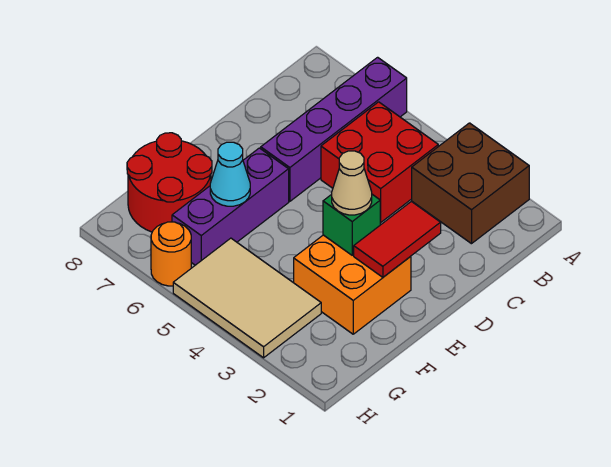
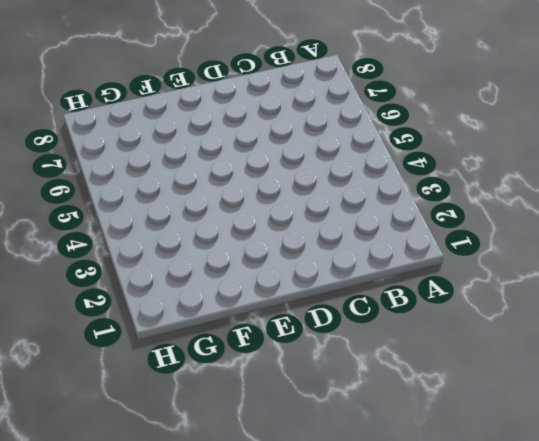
none -> brown 2x2 brick [412,123,529,244]
none -> purple 1x4 brick [261,57,407,201]
none -> red 2x2 brick [321,102,438,222]

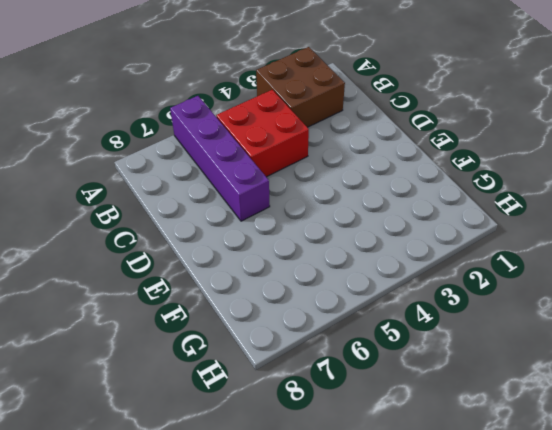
none -> orange 2x2 brick [294,235,411,334]
none -> purple 1x3 brick [172,148,289,265]
none -> red 2x2 round brick [127,133,212,232]

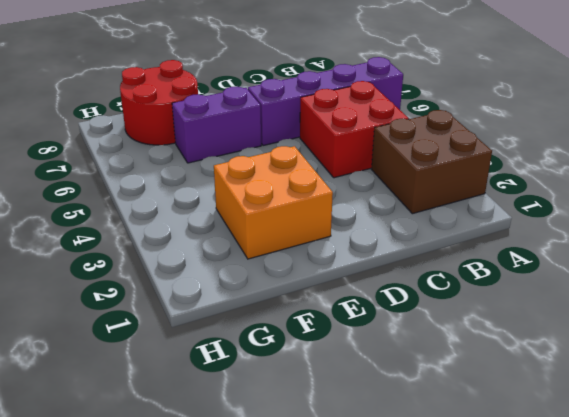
purple 1x2 brick [172,87,261,163] -> purple 1x3 brick [172,148,289,265]
none -> tan 2x3 tile [173,238,321,358]
none -> orange 1x1 round brick [151,222,191,286]
none -> red 1x2 tile [354,201,441,277]

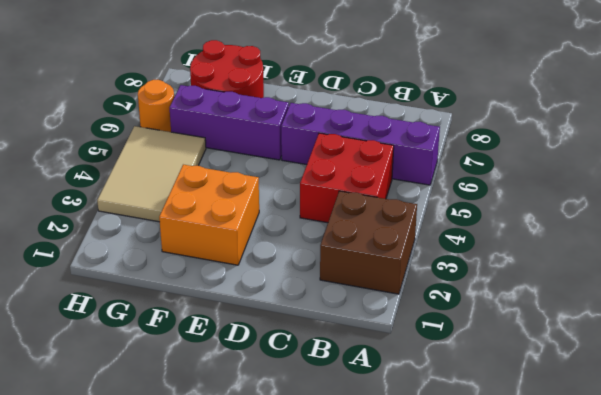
none -> red 1x2 tile [354,201,441,277]
none -> green 1x1 brick [323,194,381,255]
none -> cyan 1x1 cone [210,142,250,206]

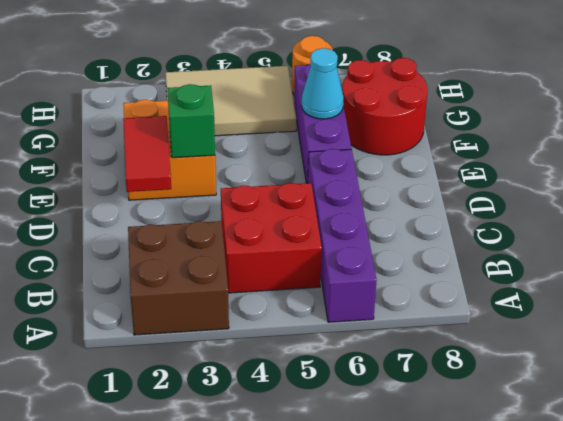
none -> tan 1x1 cone [332,151,372,215]

